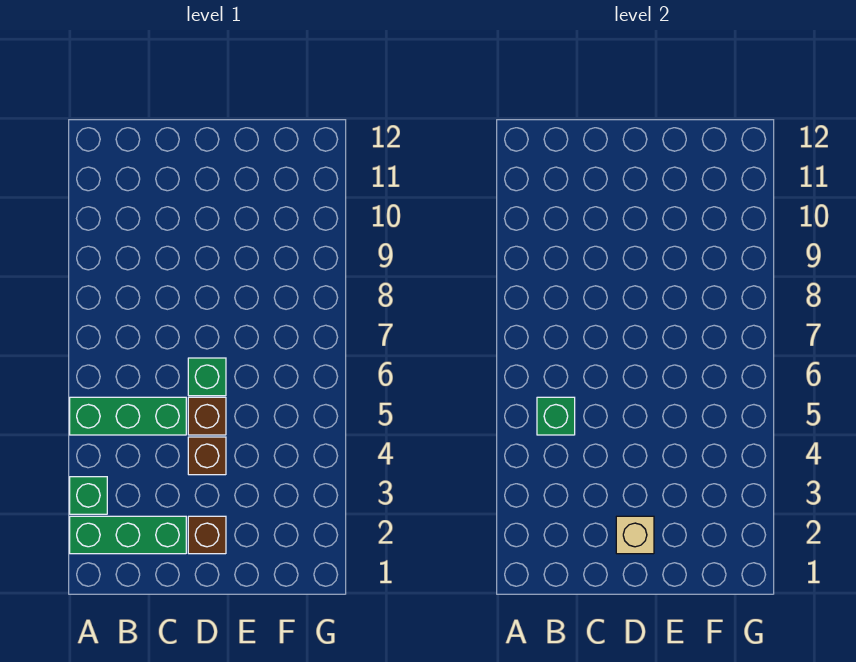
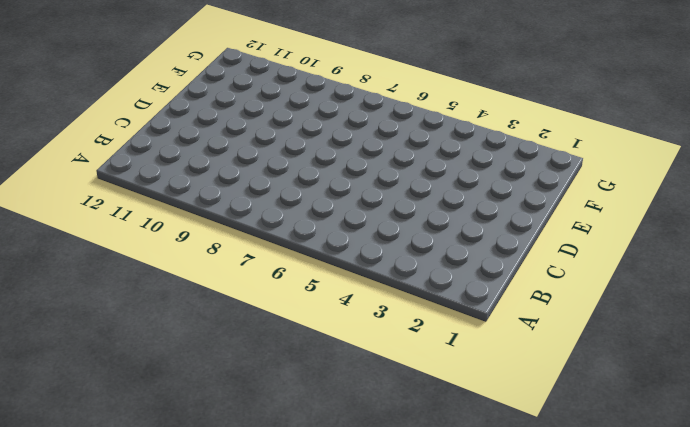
none -> green 1x3 brick [70,516,186,554]
none -> green 1x1 brick [70,477,107,514]

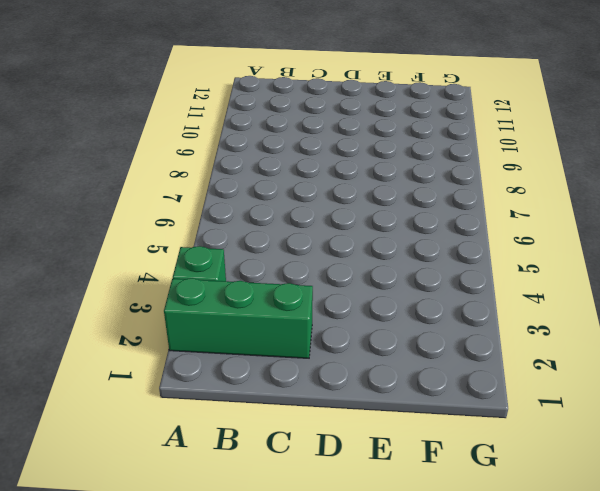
none -> green 1x3 brick [70,397,186,435]
none -> brown 1x1 brick [188,516,226,554]

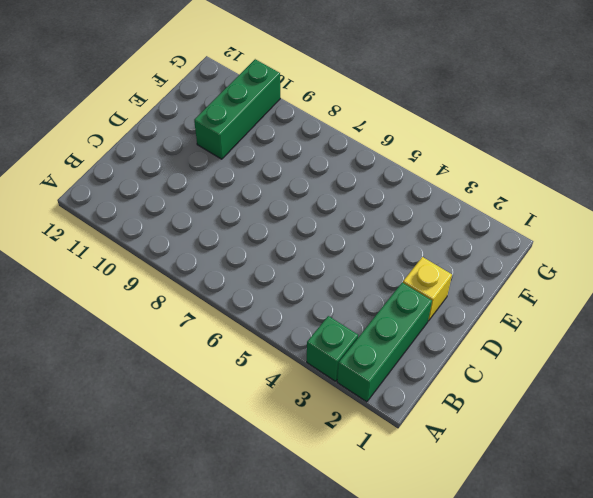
yellow 1x1 brick [403,257,452,321] -> brown 1x1 brick [188,516,226,554]
green 1x3 brick [194,59,280,159] -> green 1x3 brick moved to [70,397,186,435]
none -> brown 1x1 brick [188,437,226,475]
none -> brown 1x1 brick [188,397,226,435]

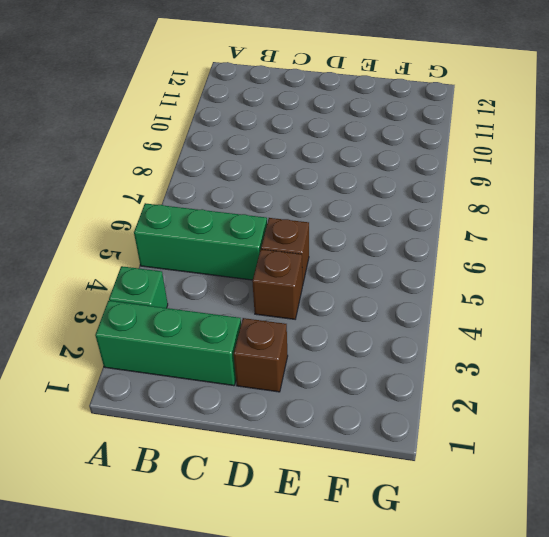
none -> green 1x1 brick [188,358,226,396]
none -> green 1x1 brick [537,397,575,435]

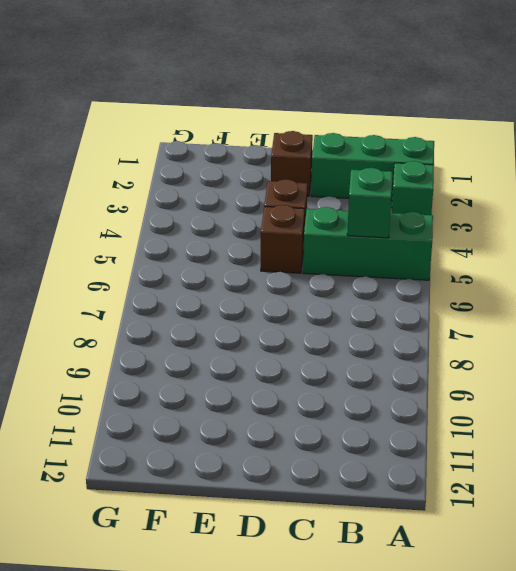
none -> green 1x1 brick [188,358,226,396]
none -> tan 1x1 brick [616,516,654,554]

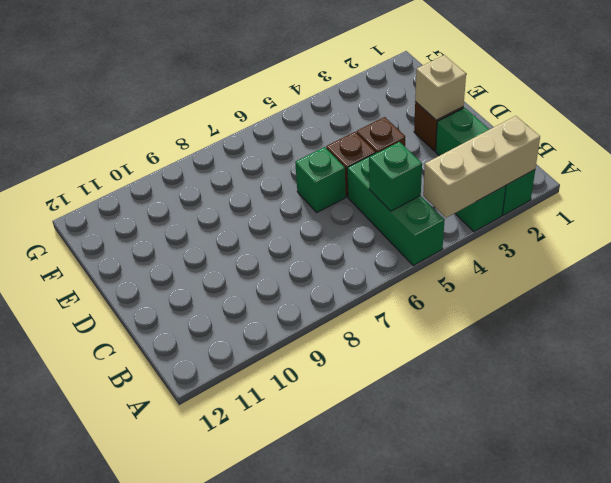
tan 1x3 brick [423,116,540,218] -> none

